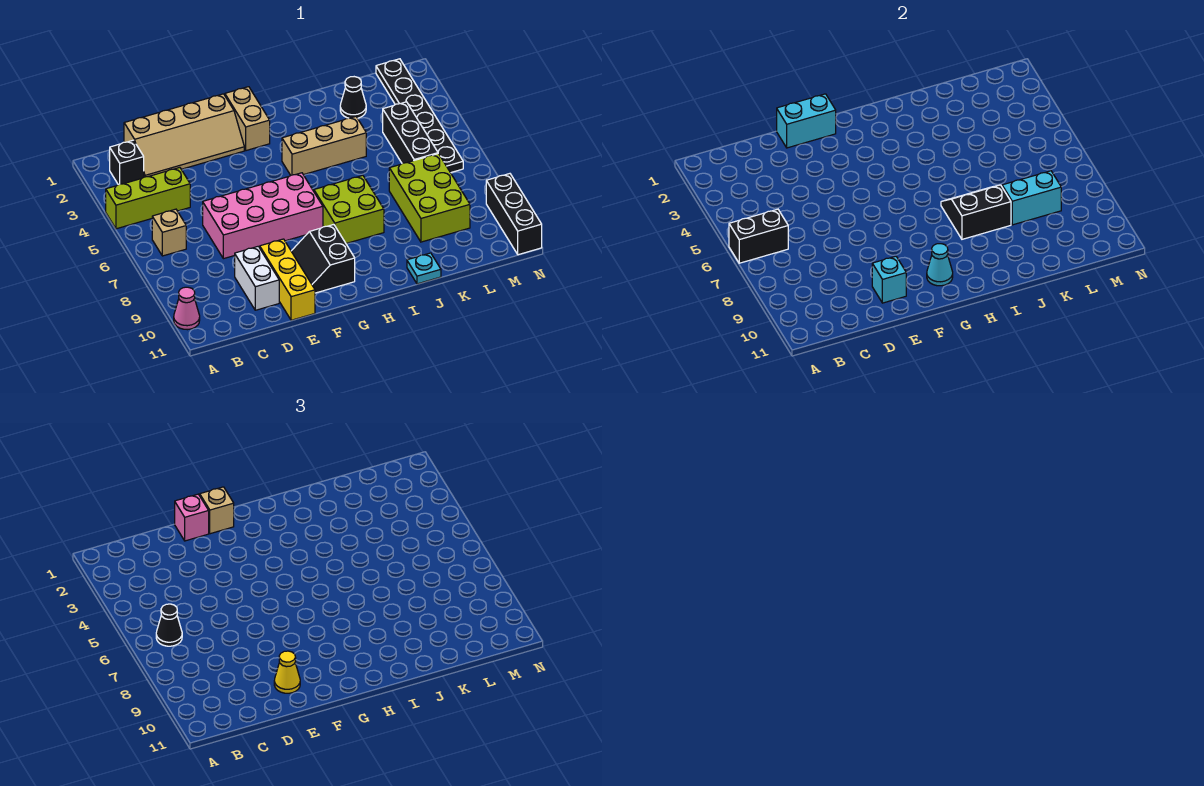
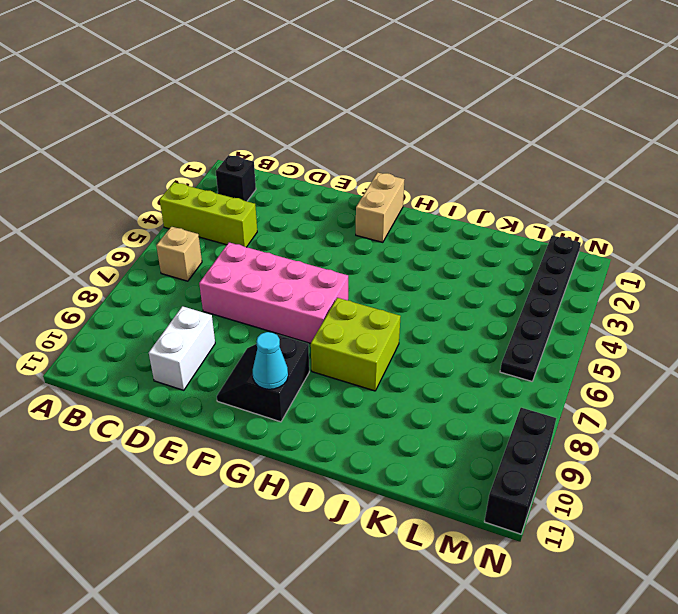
none -> pink 1x1 cone [174,287,200,330]
none -> tan 2x4 slope [124,94,244,177]
none -> yellow 1x3 brick [260,239,315,320]

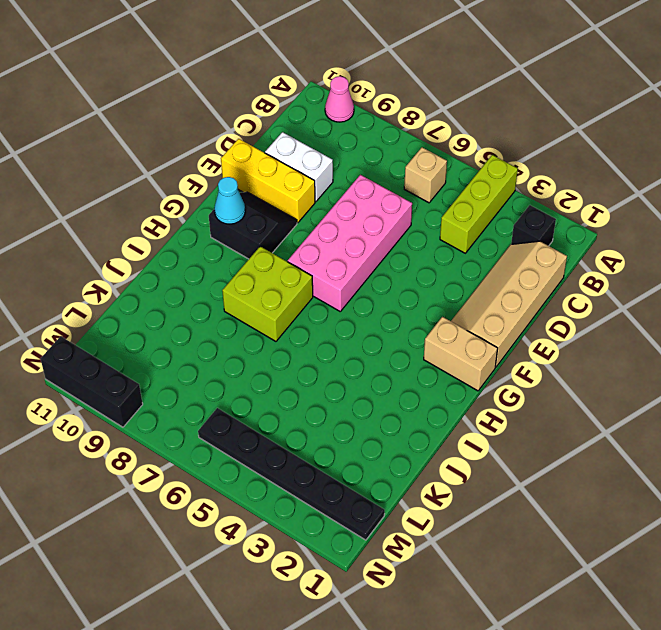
none -> tan 1x3 brick [282,117,366,175]
none -> cyan 1x1 plate [407,253,441,284]
none -> black 1x1 cone [340,77,366,118]

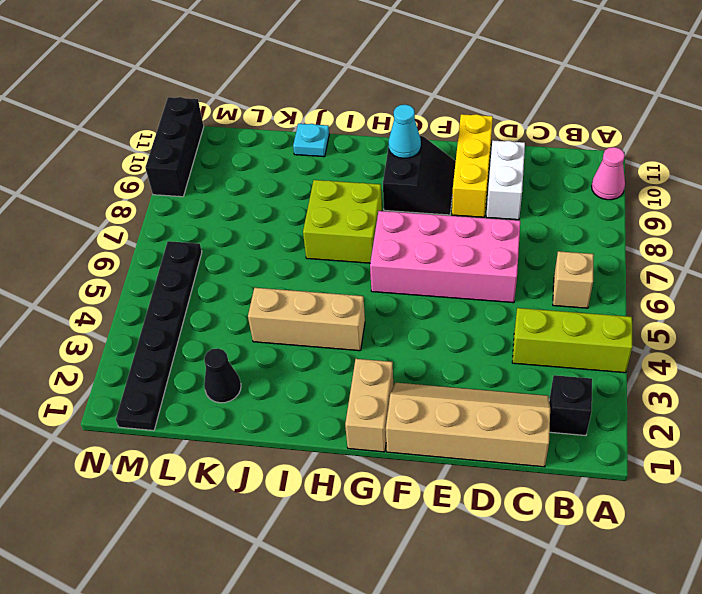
none -> lime 2x3 brick [389,154,470,242]
none -> black 1x3 brick [383,102,438,163]
none -> black 1x2 brick [729,209,788,263]

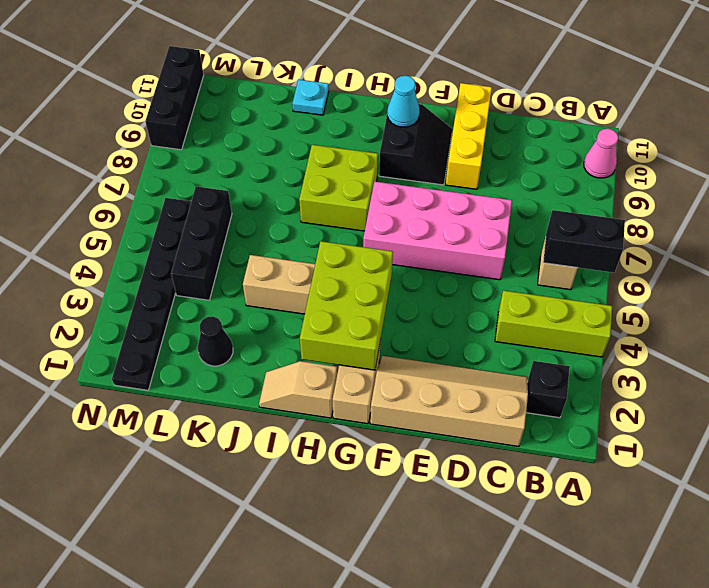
lime 2x3 brick [300,241,393,370] -> lime 2x3 brick moved to [389,154,470,242]
tan 1x2 slope [259,361,337,418] -> none
none -> white 1x2 brick [235,246,279,310]
none -> cyan 1x2 brick [777,94,836,148]
none -> cyan 1x1 brick [872,256,906,303]

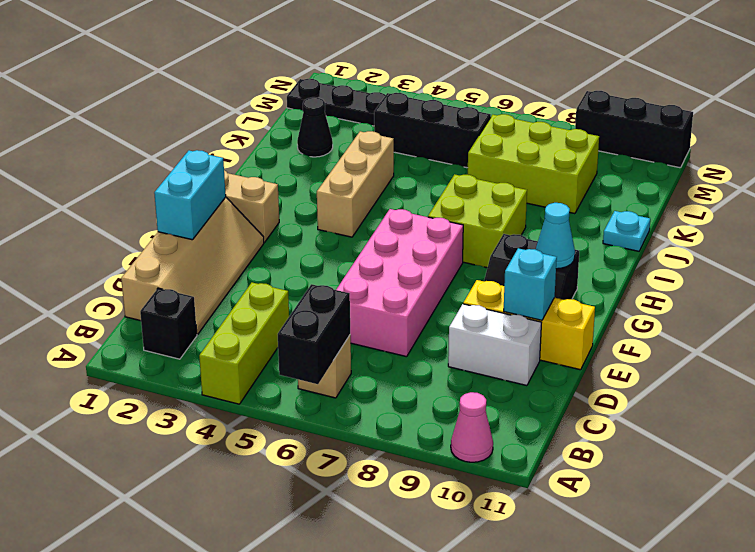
none -> black 2x2 slope [941,185,1011,239]
none -> cyan 1x2 brick [1002,171,1061,225]
none -> black 1x1 cone [156,604,182,646]

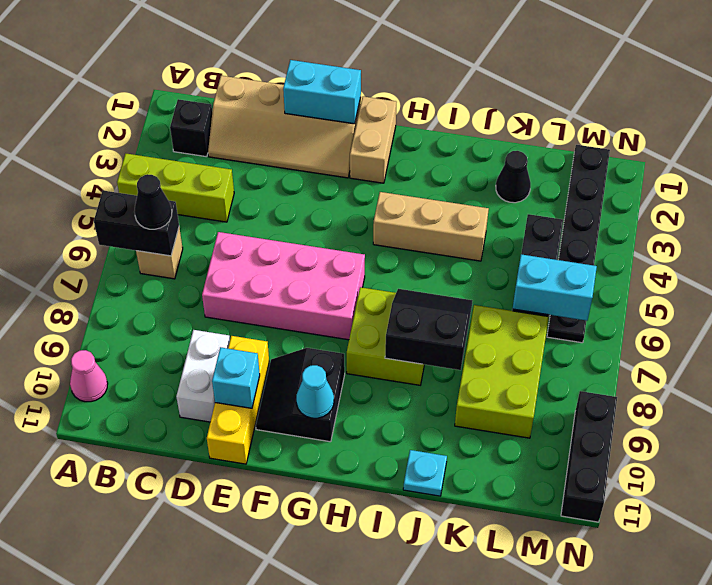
cyan 1x2 brick [513,254,597,321] -> cyan 1x2 brick moved to [1002,171,1061,225]
none -> pink 1x1 brick [175,494,209,541]
none -> yellow 1x1 cone [274,651,300,693]
none -> tan 1x1 brick [200,487,234,534]

